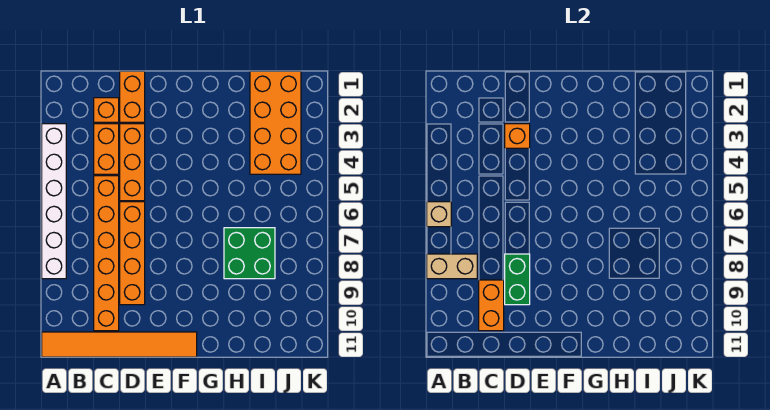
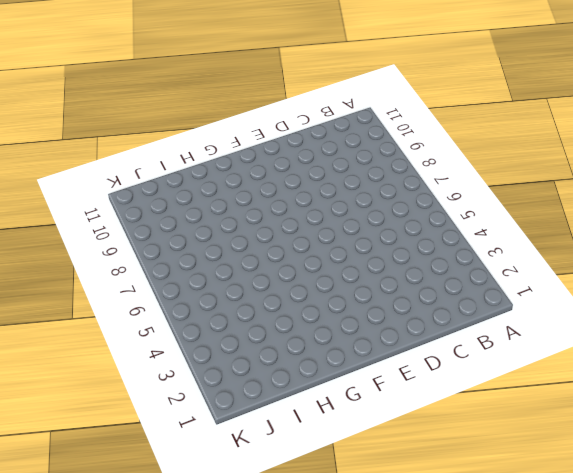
none -> white 1x6 brick [42,124,66,279]
none -> orange 1x6 tile [42,332,197,357]
none -> orange 1x1 brick [94,98,119,122]

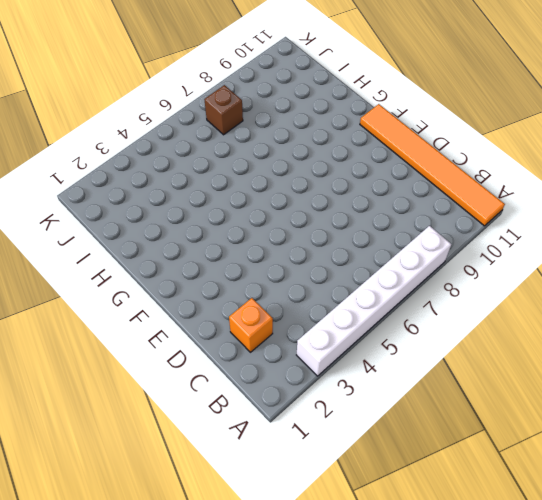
brown 1x1 brick [204,85,243,135] -> none
none -> orange 1x2 brick [94,124,119,174]
none -> orange 1x6 brick [94,176,119,331]
none -> orange 1x2 brick [120,71,145,122]

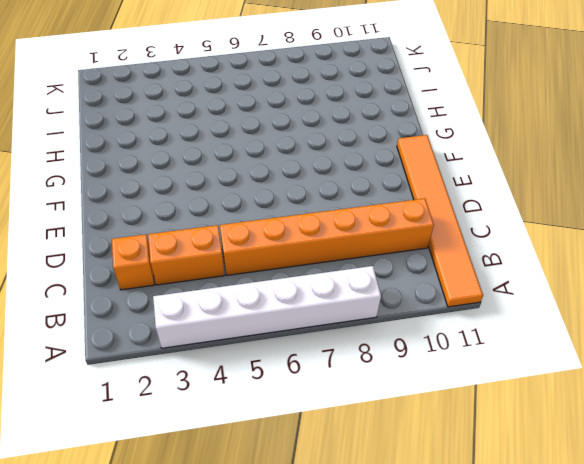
none -> orange 1x2 brick [120,71,145,122]
none -> orange 1x3 brick [120,124,145,201]
none -> orange 1x4 brick [120,202,145,305]

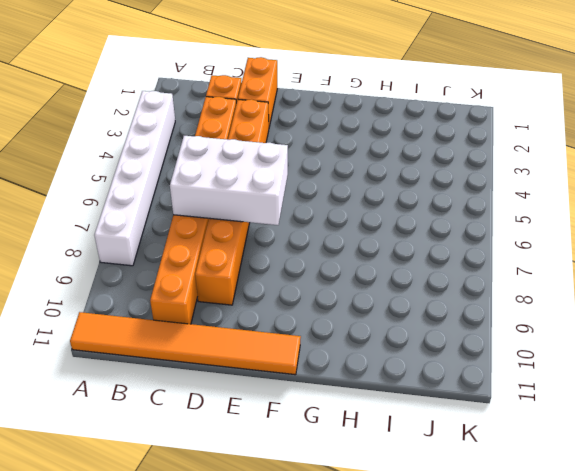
white 2x3 brick [170,136,288,225] -> none
none -> green 2x2 brick [224,228,275,279]
none -> orange 2x4 brick [250,71,301,174]
none -> tan 1x1 brick [427,202,451,227]

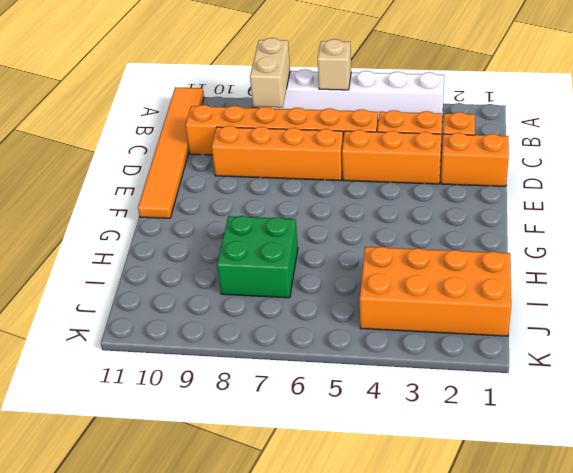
none -> orange 1x2 brick [479,280,504,331]
none -> orange 1x1 brick [505,124,530,148]
none -> green 1x2 brick [505,254,530,305]

